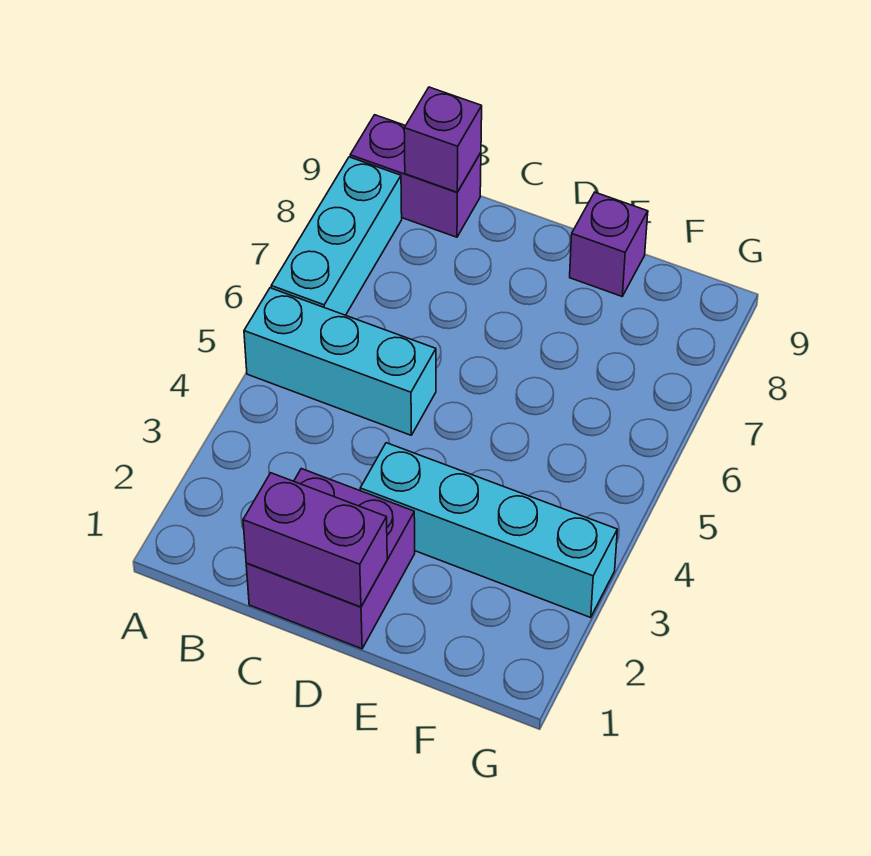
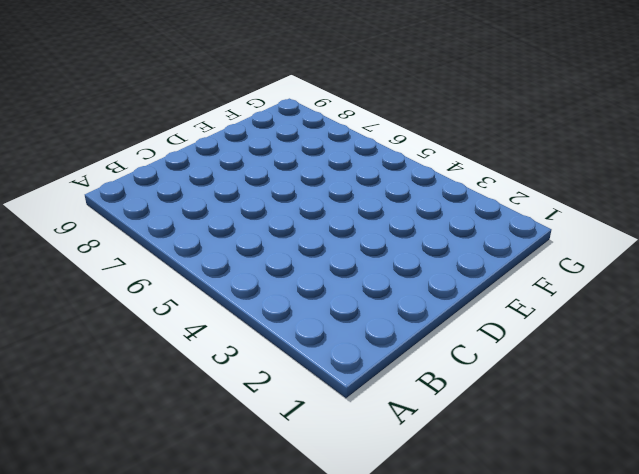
none -> cyan 1x3 brick [244,288,436,435]
none -> cyan 1x3 brick [271,157,402,315]

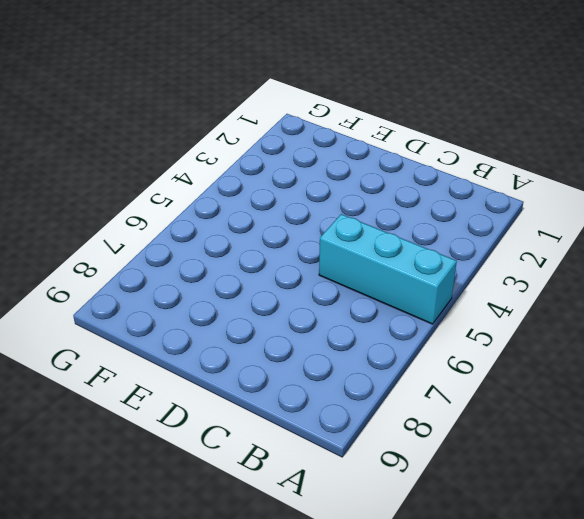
none -> cyan 1x3 brick [271,157,402,315]
none -> purple 1x2 brick [350,115,481,237]

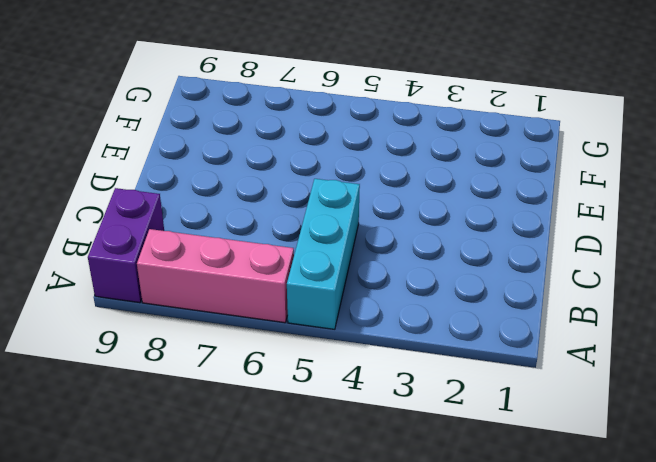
pink 1x3 brick [137,229,294,323] -> cyan 1x3 brick [271,157,402,315]
none -> purple 2x2 brick [246,469,415,649]
none -> cyan 1x4 brick [360,443,617,617]

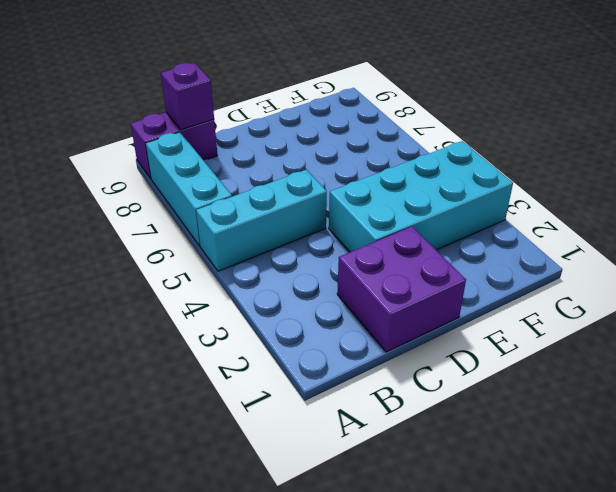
cyan 2x4 brick [329,141,513,252] -> cyan 1x4 brick [360,443,617,617]
none -> purple 1x1 brick [570,192,648,296]
none -> purple 1x2 brick [243,473,387,607]

